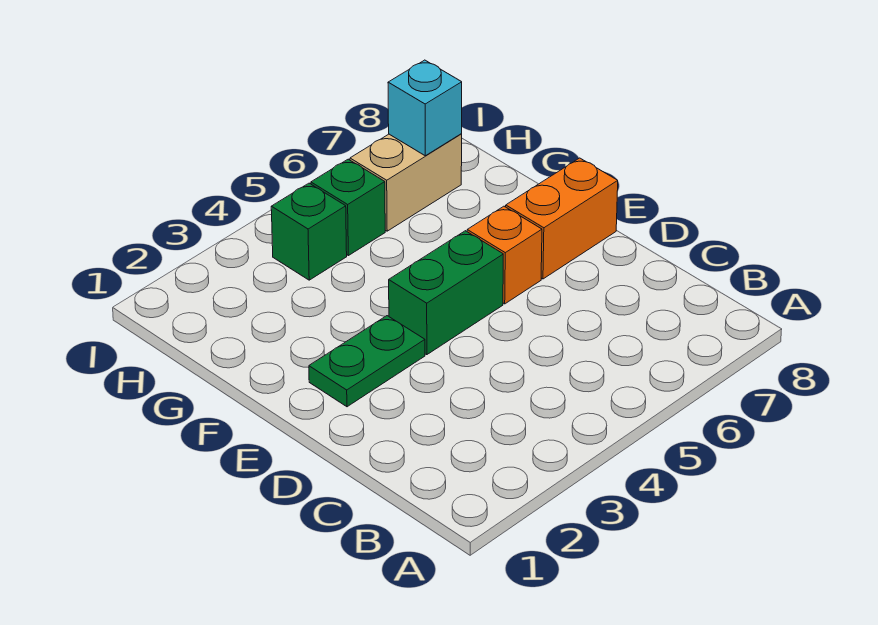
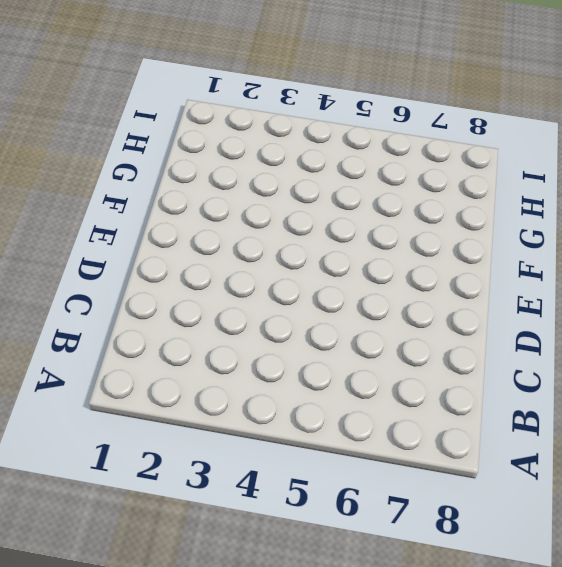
none -> green 1x2 plate [309,316,425,407]
none -> green 1x2 brick [389,231,503,355]

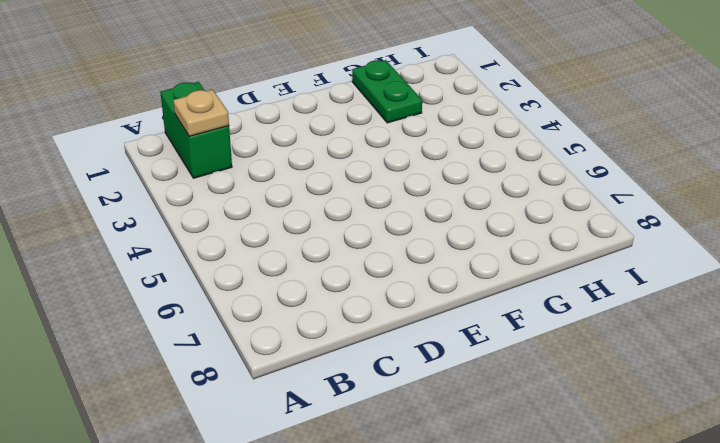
green 1x2 brick [160,82,232,178] -> green 1x2 brick moved to [389,231,503,355]
tan 1x1 plate [173,90,229,136] -> none
green 1x2 plate [352,60,422,123] -> green 1x2 plate moved to [309,316,425,407]
none -> orange 1x1 brick [467,206,542,304]
none -> orange 1x2 brick [506,158,618,279]

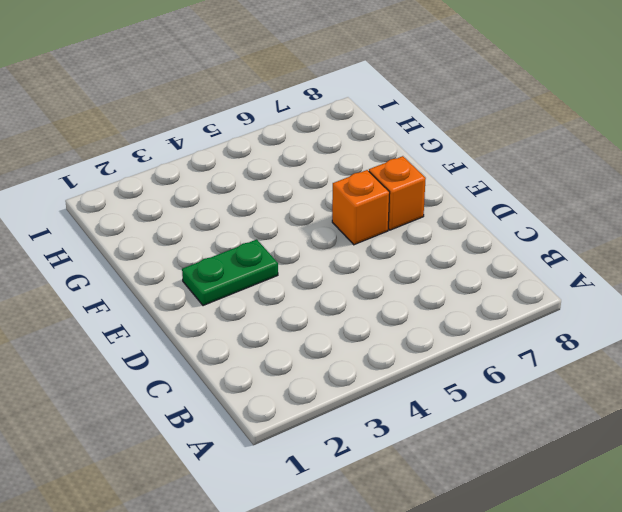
orange 1x1 brick [369,156,426,230] -> orange 1x2 brick [506,158,618,279]
none -> green 1x2 brick [389,231,503,355]
none -> green 1x1 brick [271,183,347,280]

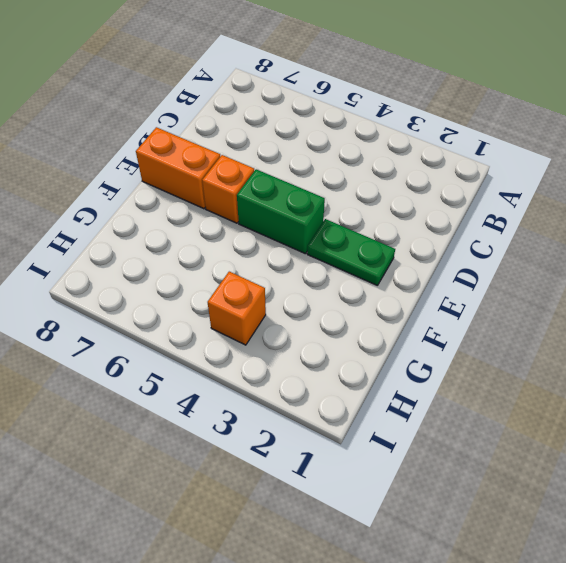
orange 1x1 brick [208,272,266,345] -> green 1x1 brick [271,183,347,280]
none -> green 1x1 brick [311,159,385,256]
none -> tan 1x2 brick [350,134,462,231]

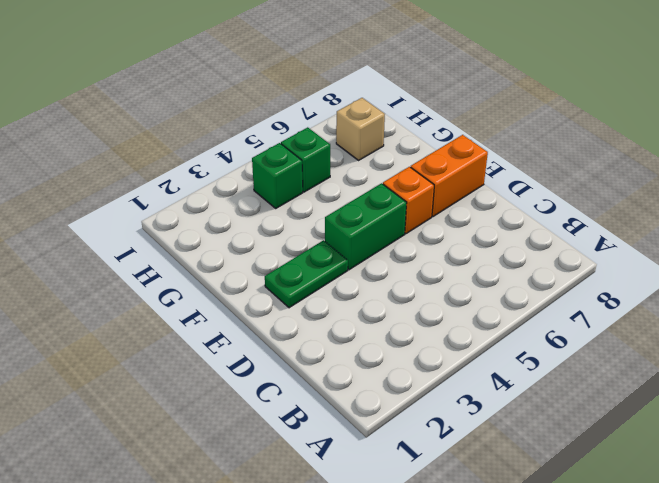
tan 1x1 brick [336,98,385,160] -> tan 1x2 brick [350,134,462,231]
none -> cyan 1x1 brick [388,60,462,156]

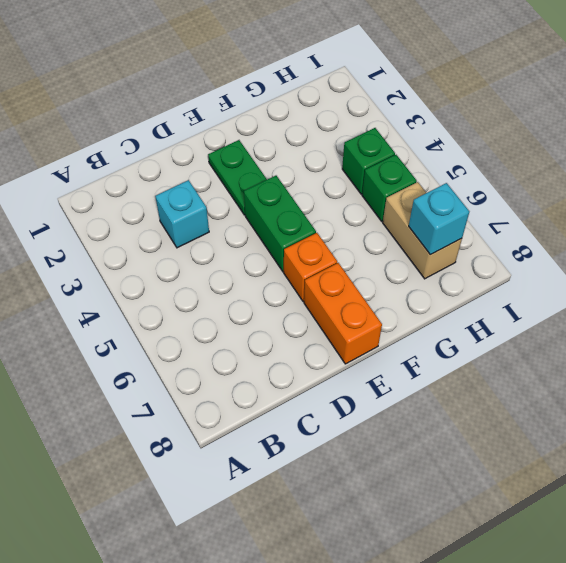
cyan 1x1 brick [155,180,209,248] -> none

